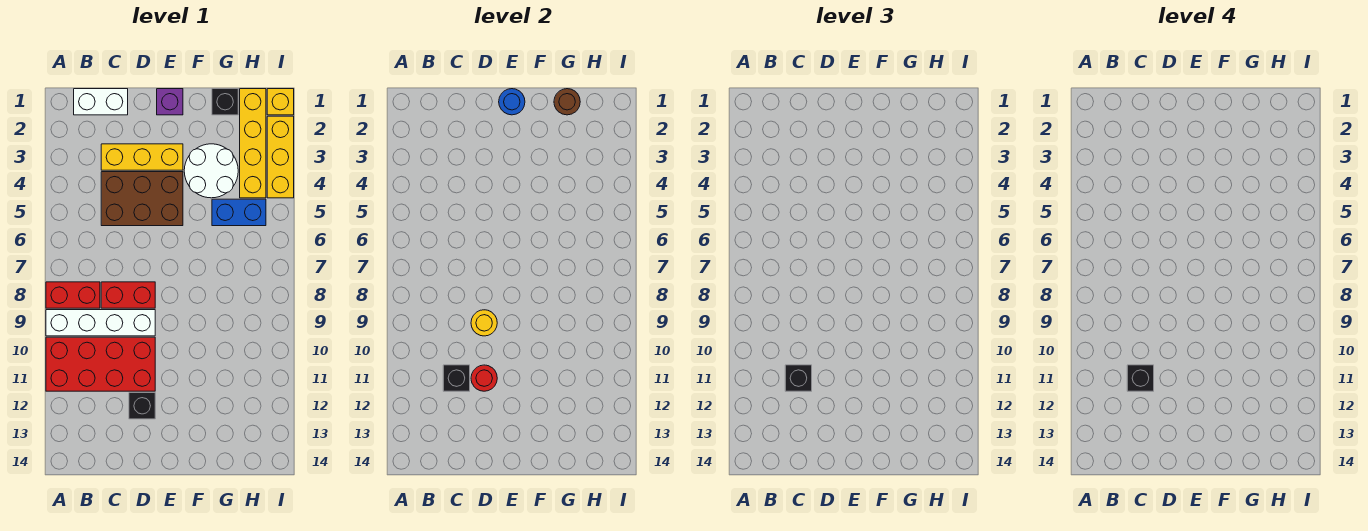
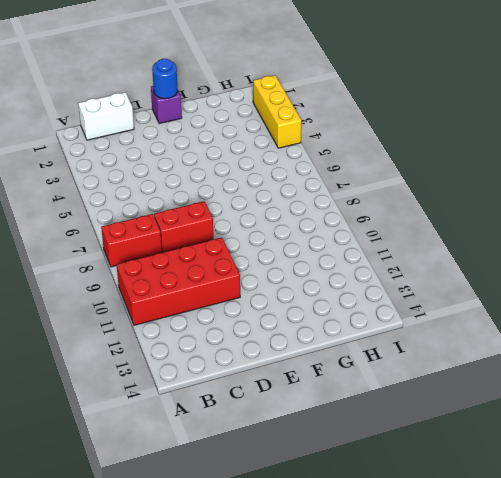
none -> white 1x4 brick [46,310,155,336]
none -> yellow 1x3 brick [101,144,183,170]
none -> brown 2x3 brick [101,172,183,226]

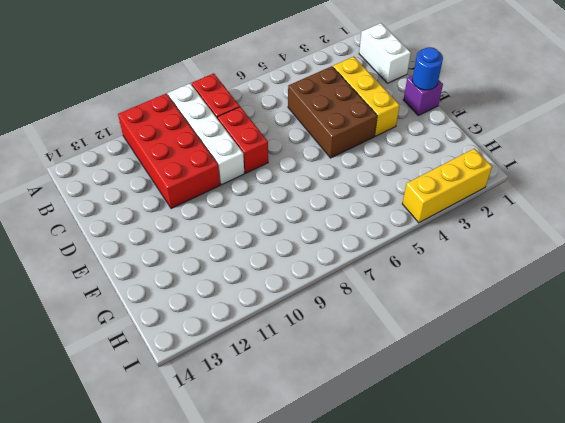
none -> black 1x1 brick [129,393,155,419]
none -> white 2x2 round brick [184,144,238,198]
none -> black 1x1 brick [212,89,238,115]

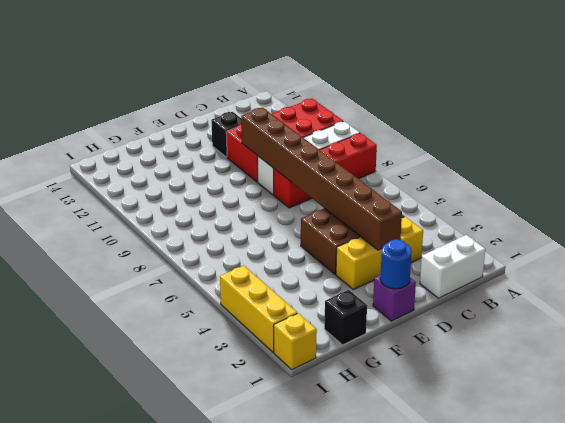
brown 1x8 brick [241,108,402,250] -> yellow 1x1 round brick [471,310,497,336]
none -> white 2x2 round brick [184,144,238,198]
none -> blue 1x2 brick [212,199,266,226]
none -> yellow 1x4 brick [240,89,266,198]

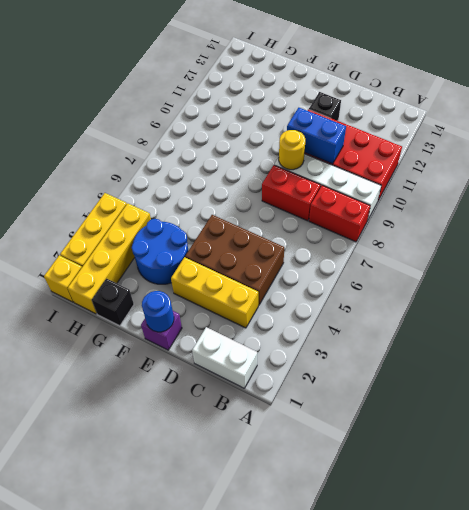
blue 1x2 brick [287,108,346,164] -> blue 1x2 brick moved to [212,199,266,226]
blue 2x2 round brick [132,219,188,284] -> white 2x2 round brick [184,144,238,198]
none -> black 1x1 brick [443,365,470,391]
none -> red 1x1 round brick [471,365,497,391]
none -> brown 1x1 round brick [554,89,580,115]

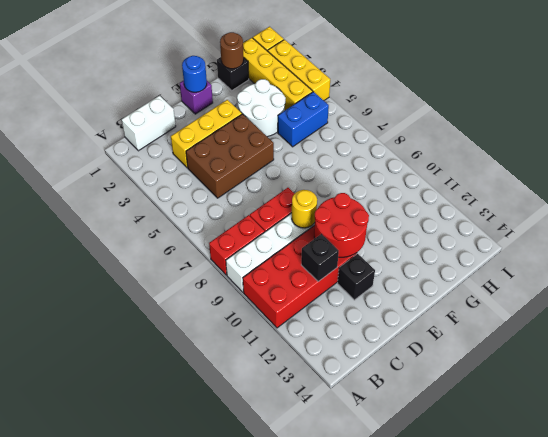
red 2x2 round brick [314,193,369,257] -> red 1x1 round brick [471,365,497,391]
none -> black 1x1 brick [785,365,812,391]
none -> black 1x1 brick [1127,365,1154,391]

